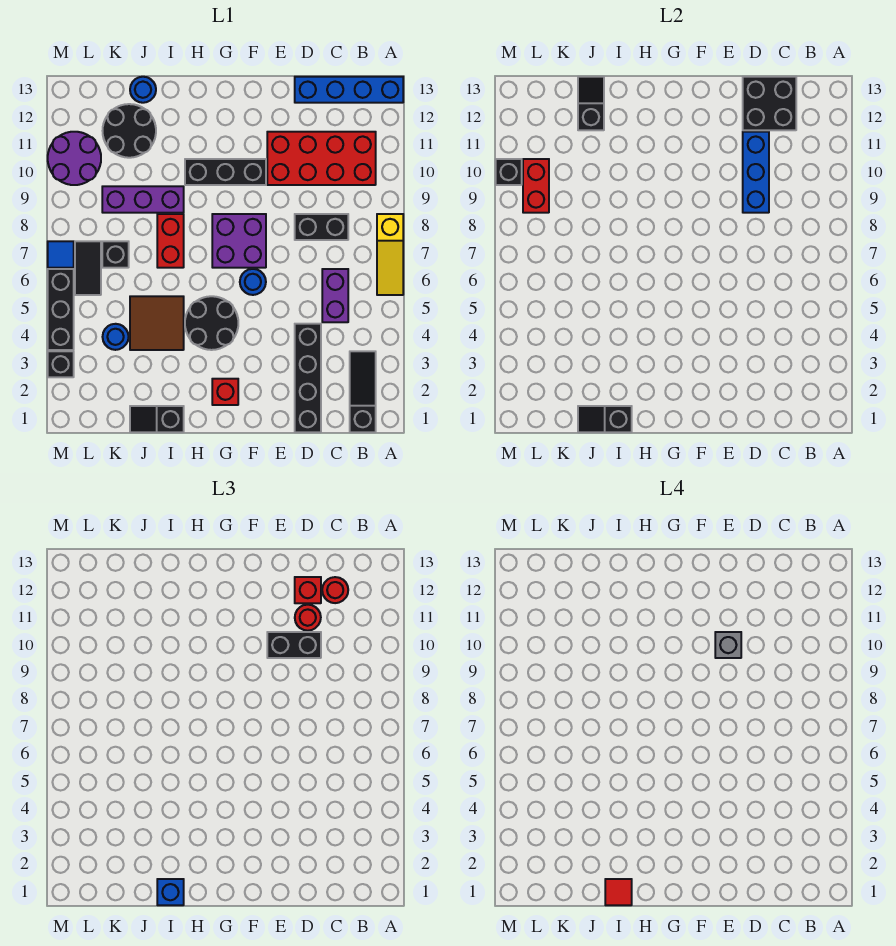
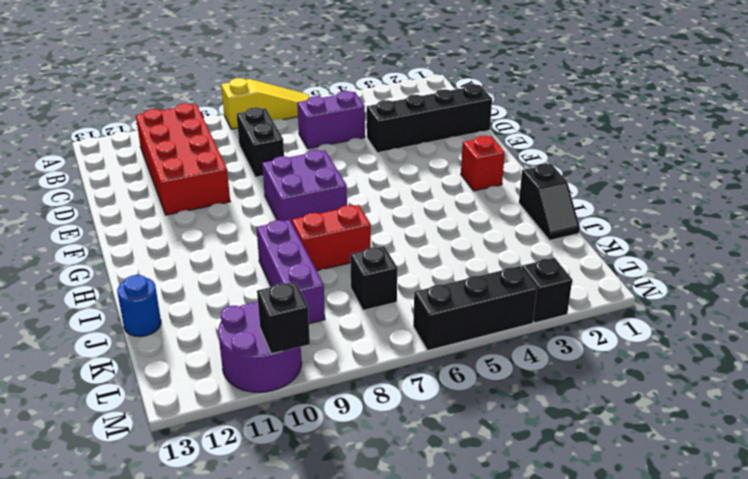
none -> blue 1x4 brick [295,77,403,103]
none -> black 1x3 slope [350,351,376,432]
none -> blue 1x1 round brick [240,269,266,295]
none -> black 1x3 brick [185,159,266,185]

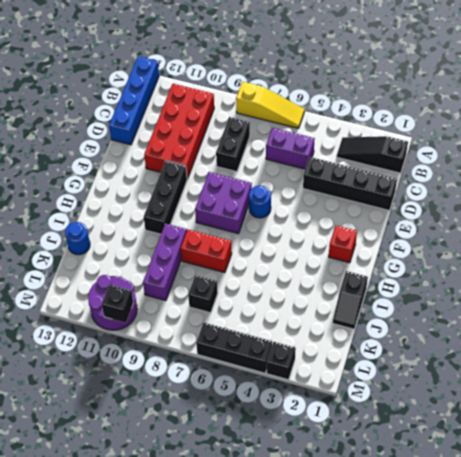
none -> black 2x2 round brick [185,296,238,350]
none -> brown 2x2 tile [130,296,184,350]
none -> black 2x2 round brick [103,104,156,158]
none -> blue 1x1 round brick [103,324,129,350]

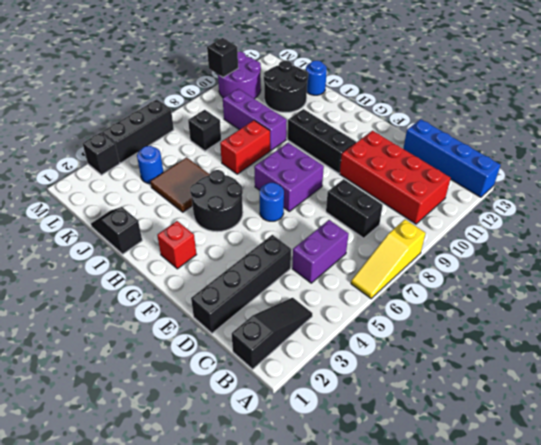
none -> black 1x2 tile [75,241,101,295]
none -> blue 1x1 tile [48,241,74,268]
none -> black 2x2 brick [743,77,796,130]
none -> blue 1x3 brick [743,132,769,213]

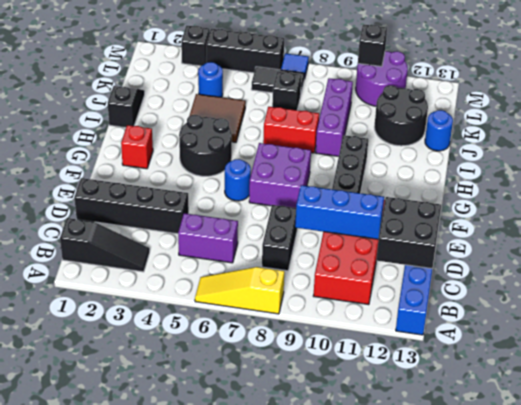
none -> black 1x2 slope [578,406,632,432]
none -> black 1x2 slope [578,77,604,130]
none -> red 1x2 brick [523,159,549,213]
none -> red 1x1 round brick [322,577,348,603]

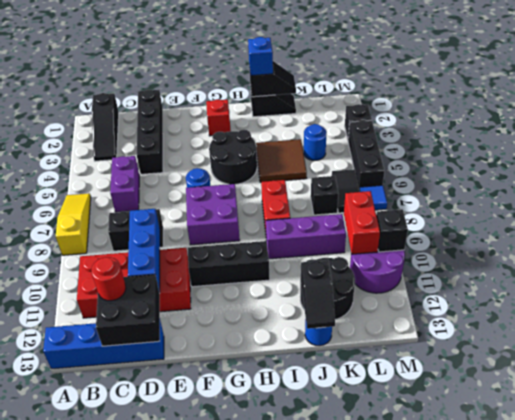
none -> black 1x2 brick [267,632,321,658]
none -> red 1x1 round brick [295,605,321,631]
none -> red 1x1 brick [295,577,321,603]
none -> grey 1x1 brick [715,632,741,658]

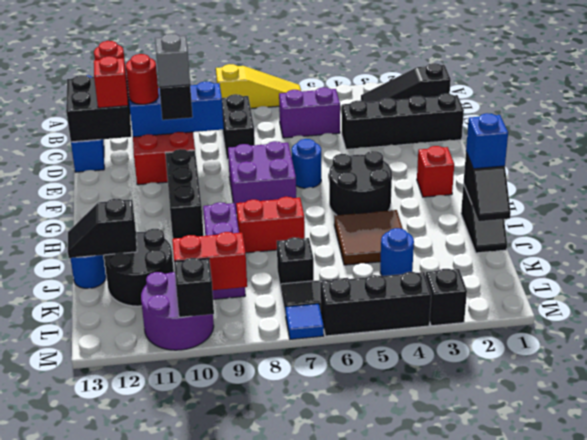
none -> red 1x1 tile [605,879,632,905]

